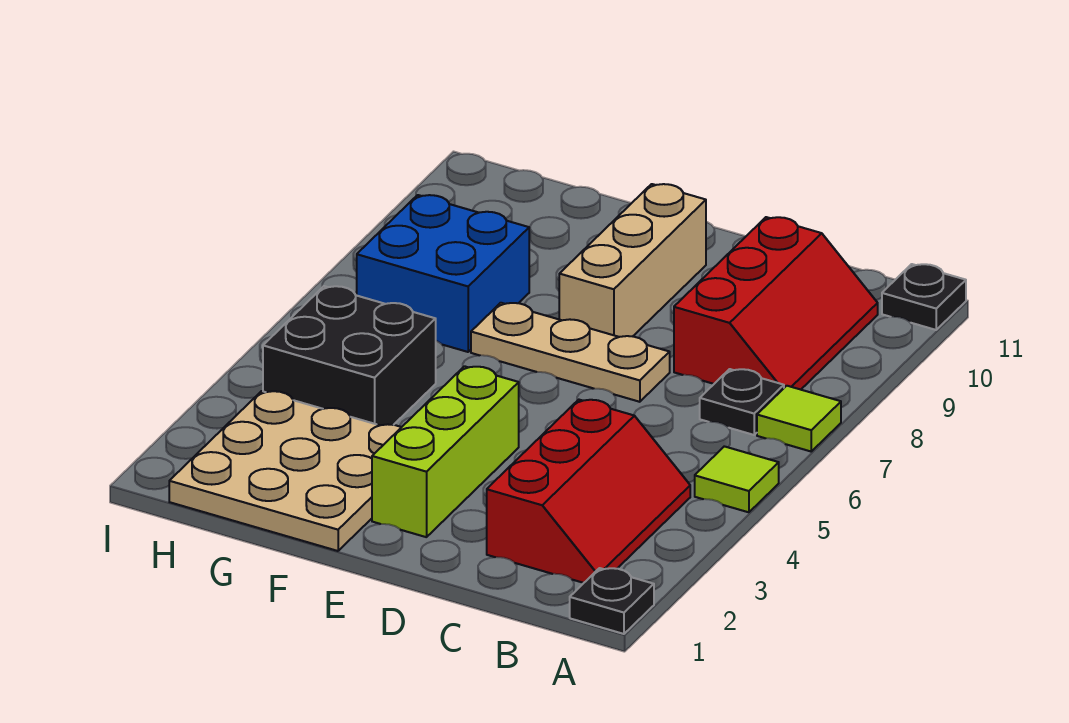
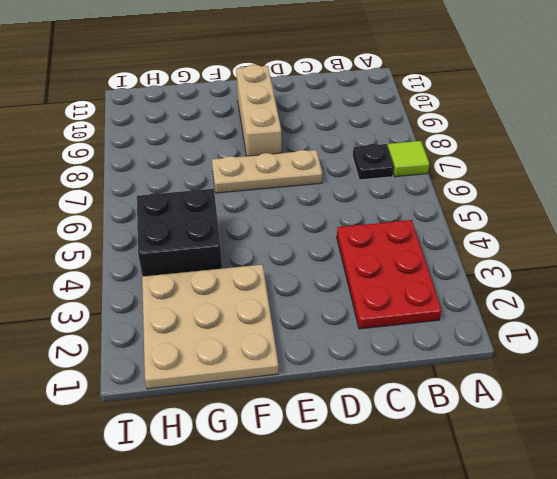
red 2x3 plate [337,220,442,329] -> red 2x3 slope [487,400,690,583]
none -> black 1x1 plate [570,568,654,634]
none -> lime 1x1 tile [695,446,779,512]
none -> black 1x1 plate [882,264,966,330]

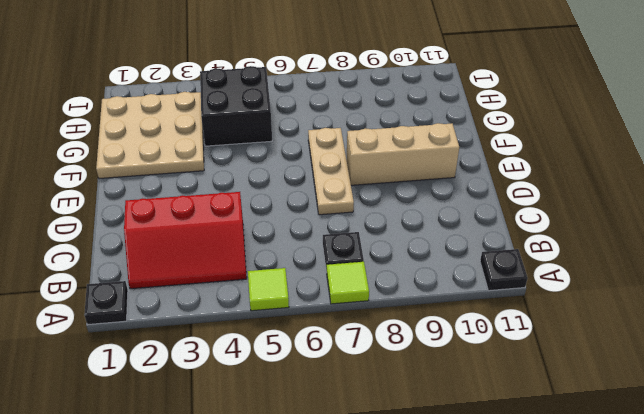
none -> red 2x3 slope [674,217,878,390]
none -> lime 1x3 brick [372,366,519,537]
none -> blue 2x2 brick [357,195,529,352]

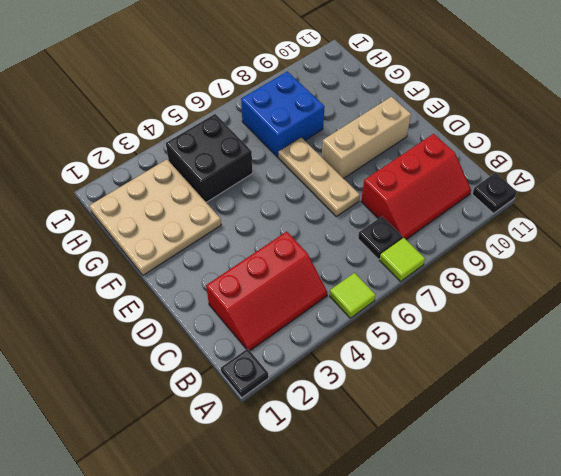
none -> lime 1x3 brick [372,366,519,537]

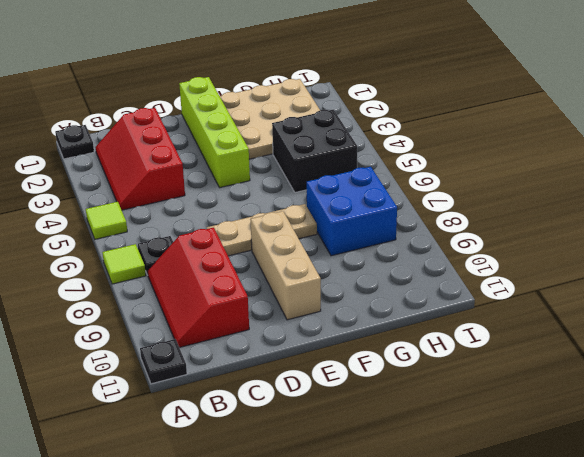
lime 1x4 brick [179,77,250,188] -> lime 1x3 brick [372,366,519,537]

